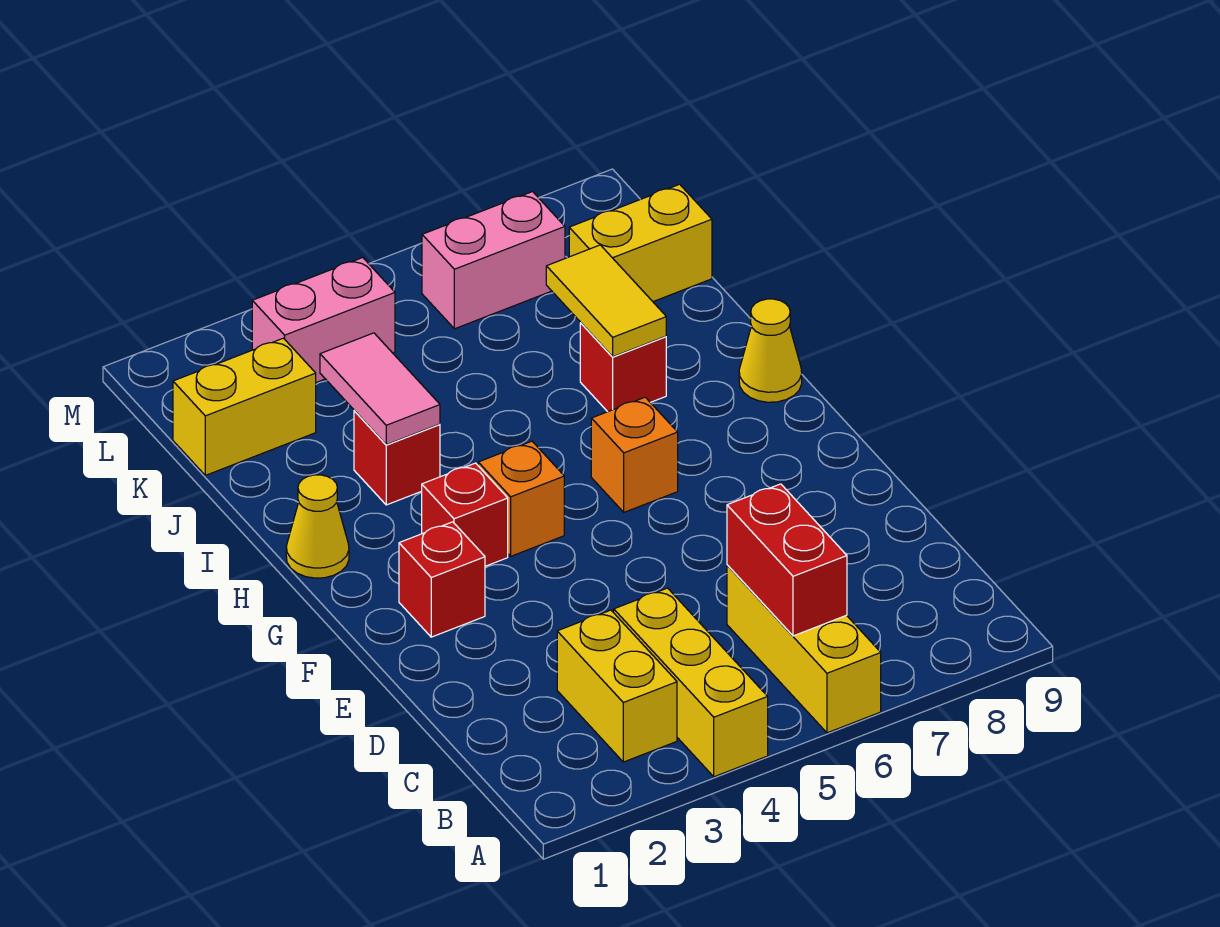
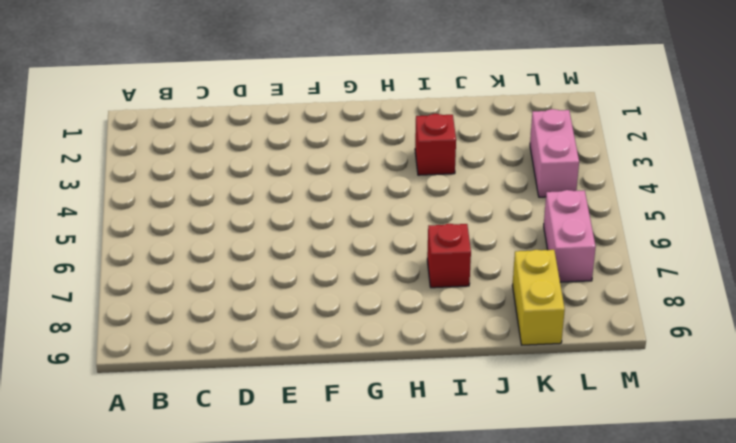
none -> yellow 1x3 brick [614,588,768,777]
none -> yellow 1x3 brick [727,565,881,733]
none -> yellow 1x2 brick [557,610,677,762]

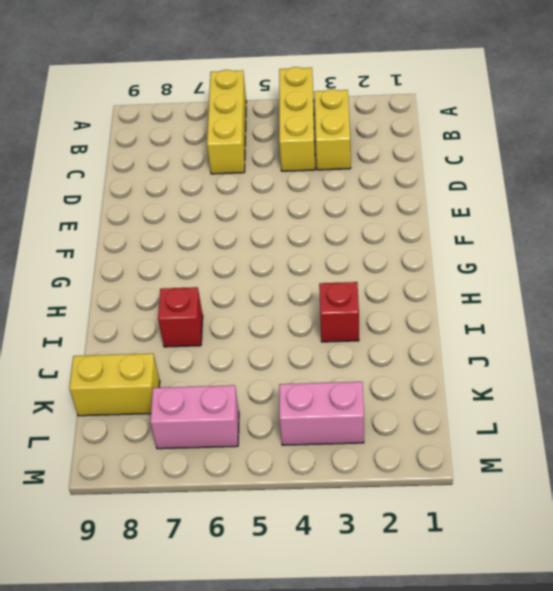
none -> red 1x1 brick [399,522,485,637]
none -> red 1x1 brick [422,463,508,566]
none -> orange 1x1 brick [478,441,564,556]

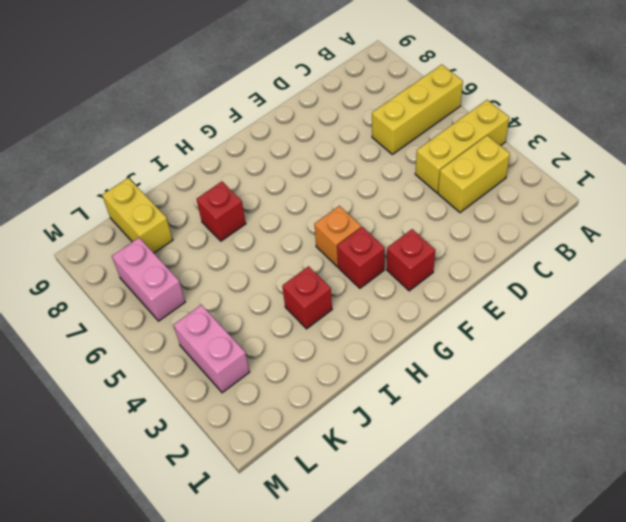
none -> orange 1x1 brick [591,397,678,512]
none -> yellow 1x1 cone [286,475,349,578]
none -> yellow 1x1 cone [739,299,802,402]

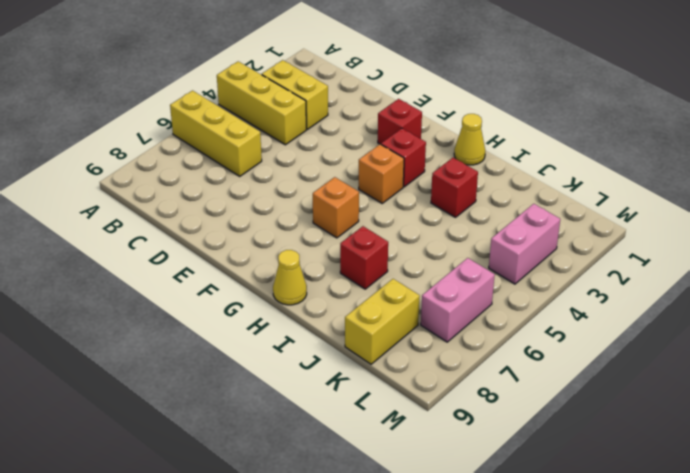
none -> yellow 1x2 brick [173,338,316,475]
none -> red 1x2 brick [727,484,847,636]
none -> pink 1x2 tile [320,333,440,445]

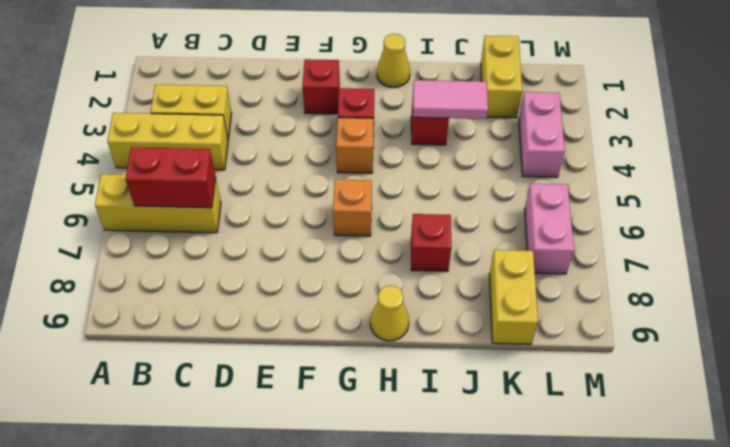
none -> yellow 1x2 tile [546,245,666,357]

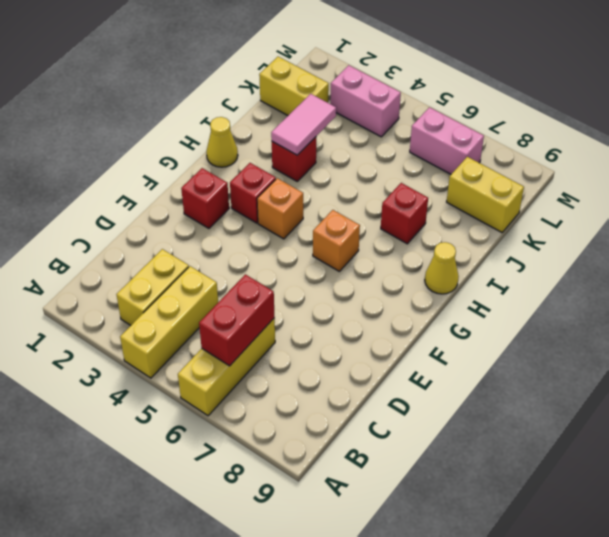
none -> yellow 1x2 tile [546,245,666,357]

